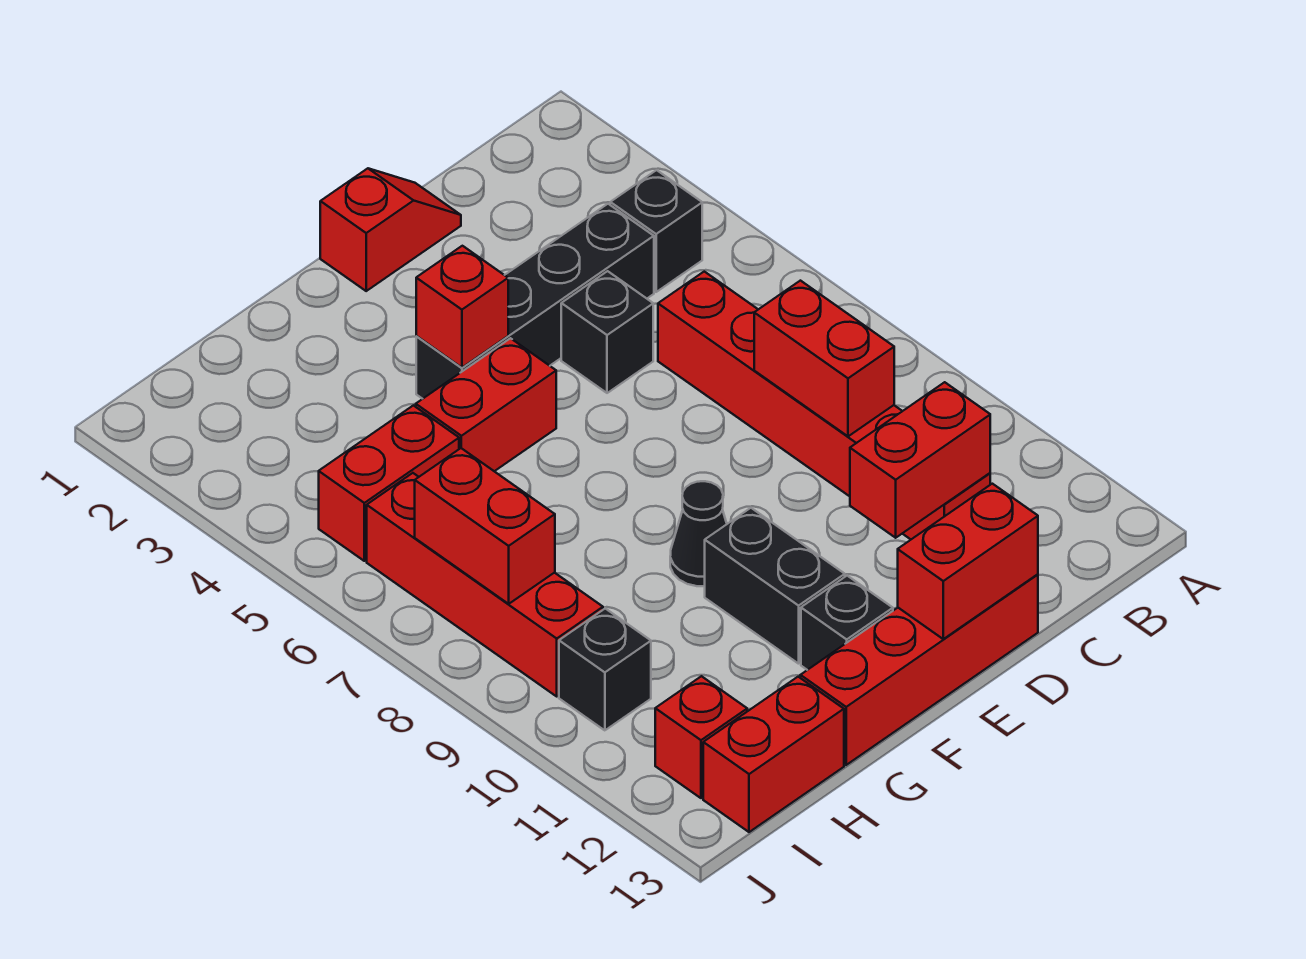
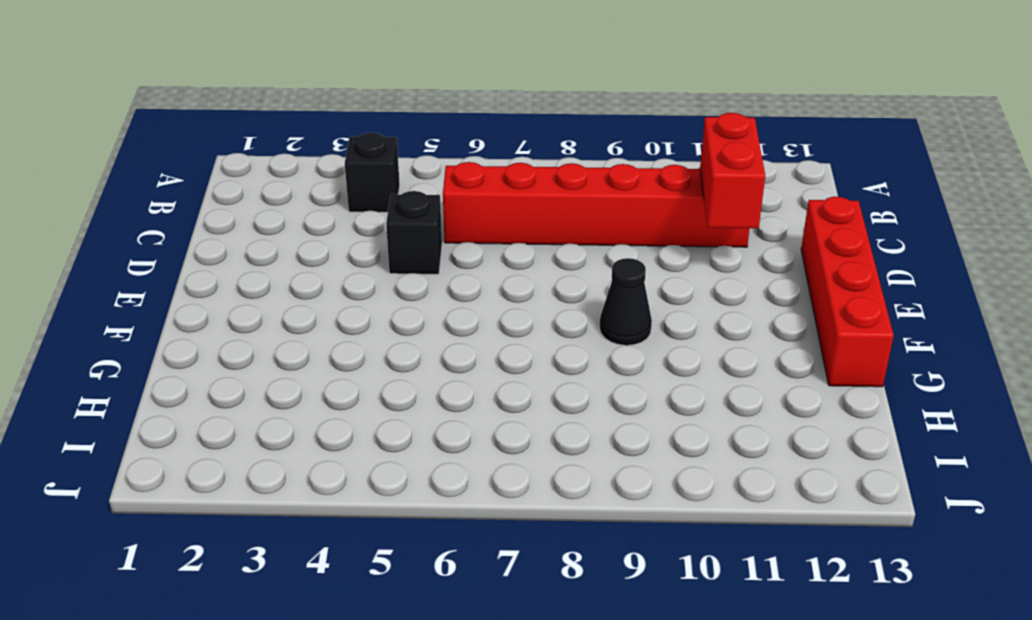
none -> black 1x4 brick [416,204,654,399]
none -> red 1x2 slope [320,168,461,291]
none -> red 1x2 brick [416,338,556,471]

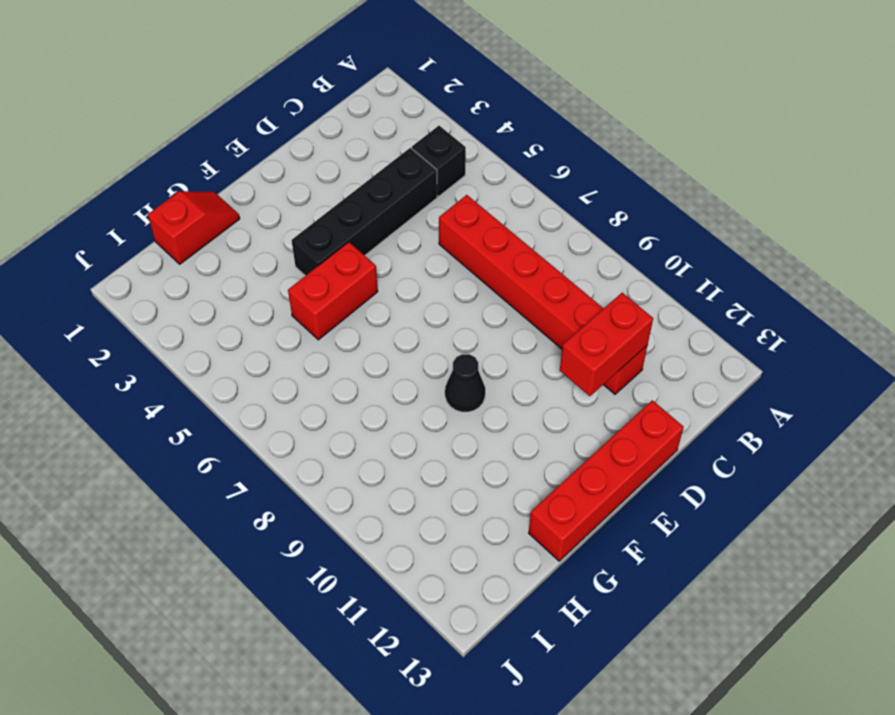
red 1x2 slope [148,191,240,264] -> red 1x2 slope moved to [320,168,461,291]
none -> black 1x1 brick [561,271,653,393]
none -> black 1x2 brick [705,508,845,664]
none -> black 1x1 brick [801,576,893,670]

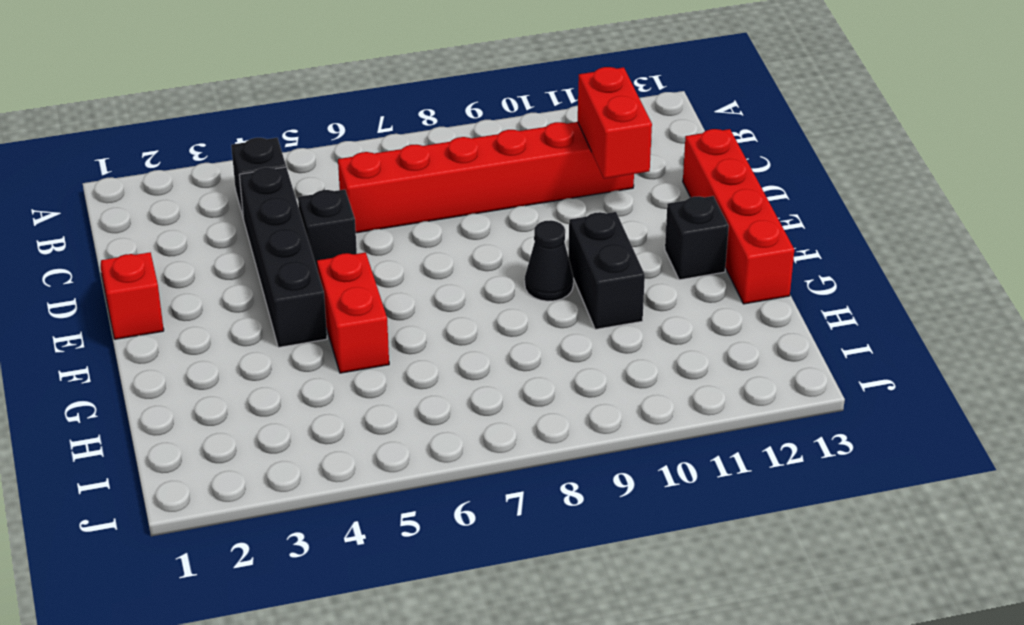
black 1x2 brick [568,212,645,329] -> black 1x2 brick turned to [705,508,845,664]
none -> red 1x2 brick [319,405,459,561]
none -> red 1x2 brick [703,677,844,832]
none -> red 1x4 brick [367,473,603,696]

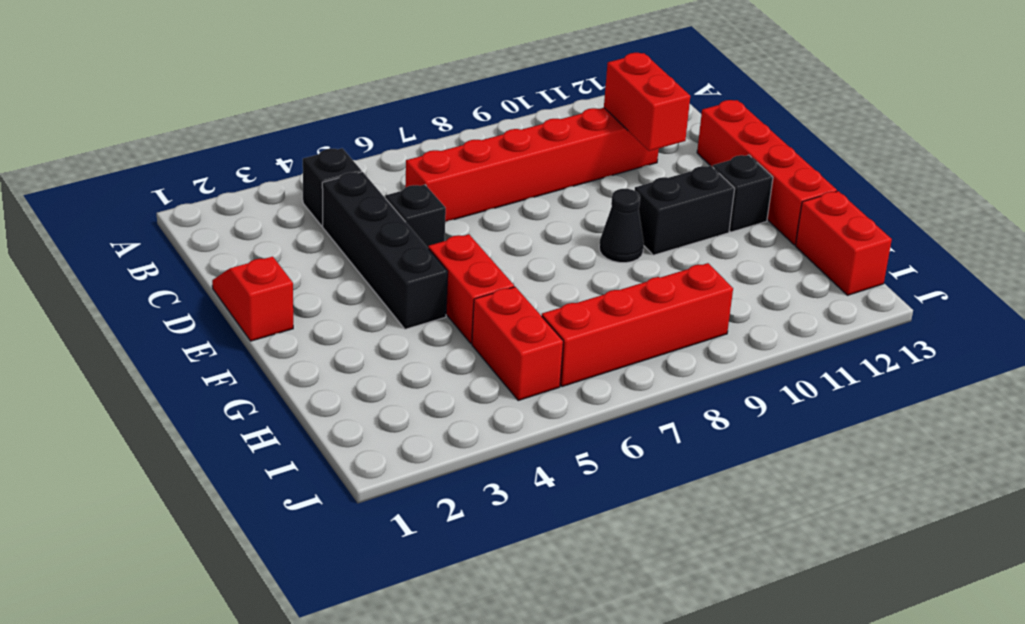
none -> black 1x1 brick [559,608,651,730]
none -> red 1x1 brick [655,676,747,798]
none -> red 1x2 brick [754,281,894,436]

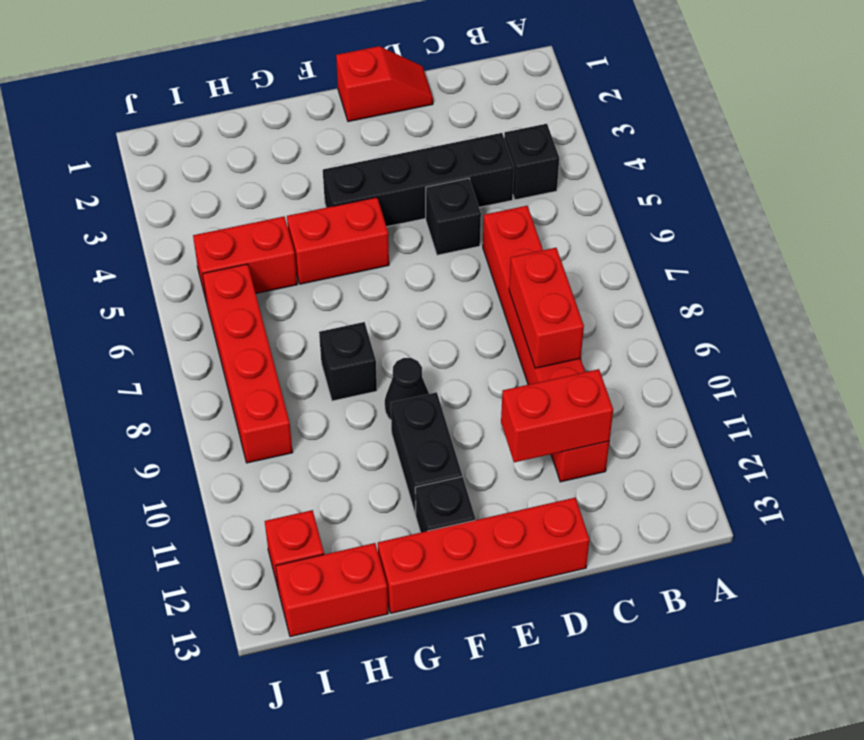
black 1x1 brick [319,322,377,401] -> black 1x1 brick moved to [559,608,651,730]
none -> red 1x2 brick [898,484,1038,639]
none -> red 1x1 brick [416,246,508,368]
none -> red 1x2 brick [415,448,555,604]

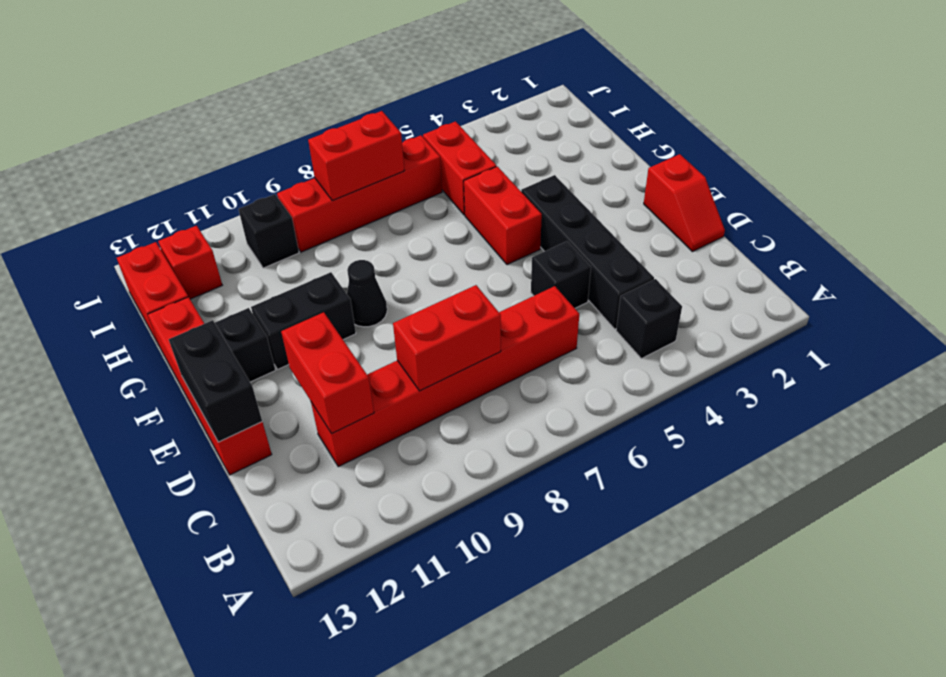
black 1x2 brick [169,320,262,442] -> red 1x2 brick [898,484,1038,639]
none -> red 1x1 brick [416,246,508,368]

